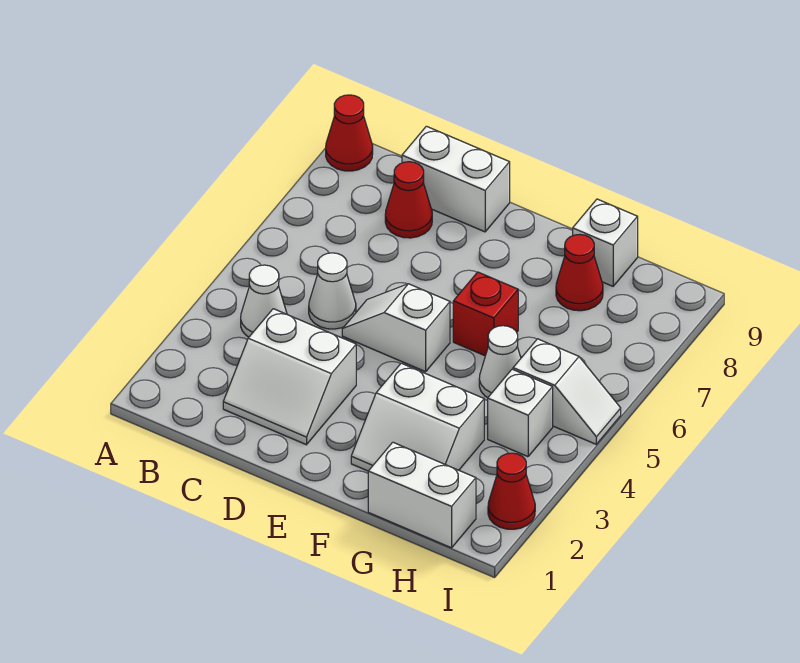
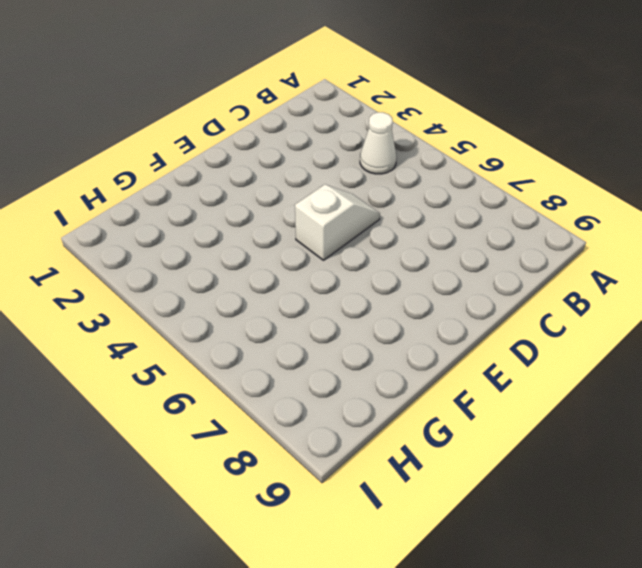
none -> red 1x1 cone [326,95,373,171]
none -> white 2x2 slope [223,309,356,445]
none -> white 1x1 cone [309,253,356,329]

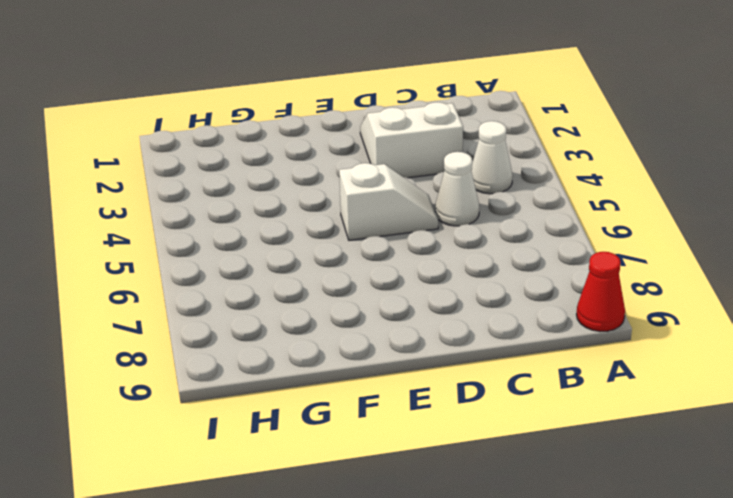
none -> red 1x1 cone [385,162,432,238]
none -> white 1x2 brick [402,126,510,232]
none -> white 2x2 slope [351,363,484,471]

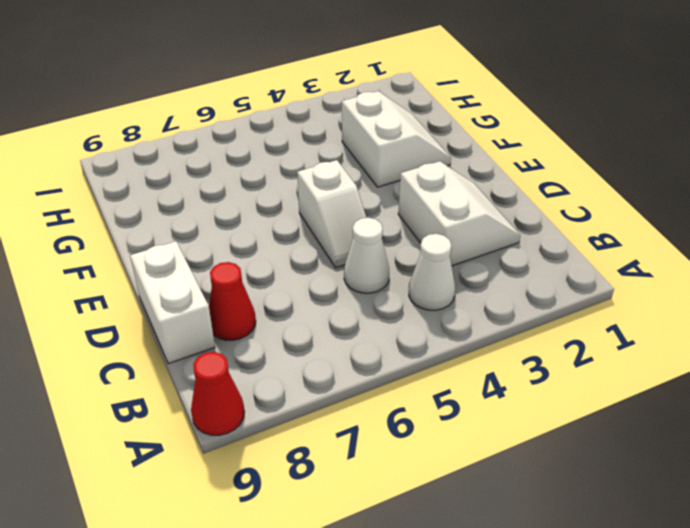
none -> red 1x1 brick [453,272,518,356]
none -> white 1x2 brick [368,442,476,548]
none -> white 1x1 cone [479,326,521,398]

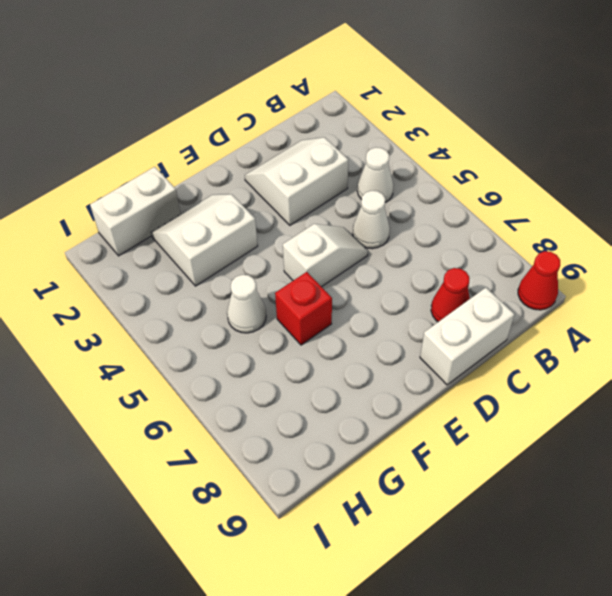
none -> red 1x1 cone [556,234,603,311]
none -> white 1x1 brick [573,199,638,286]
none -> white 1x1 brick [488,369,553,457]

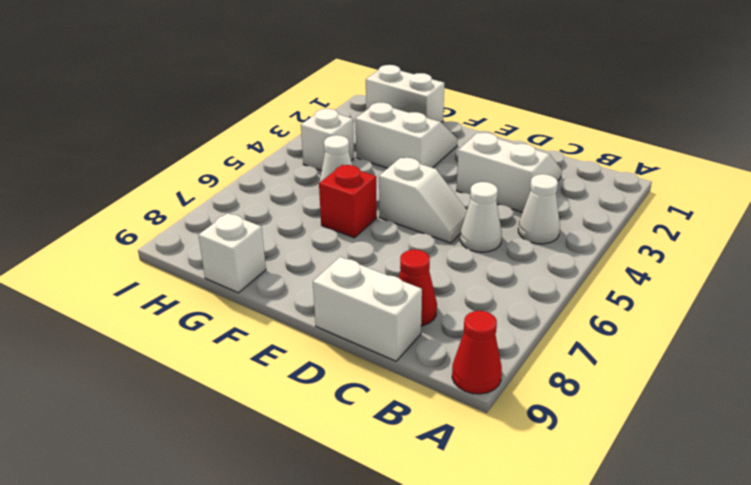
none -> red 1x1 cone [556,234,603,311]
none -> white 1x2 slope [513,339,621,444]
none -> red 1x1 cone [488,453,535,529]

